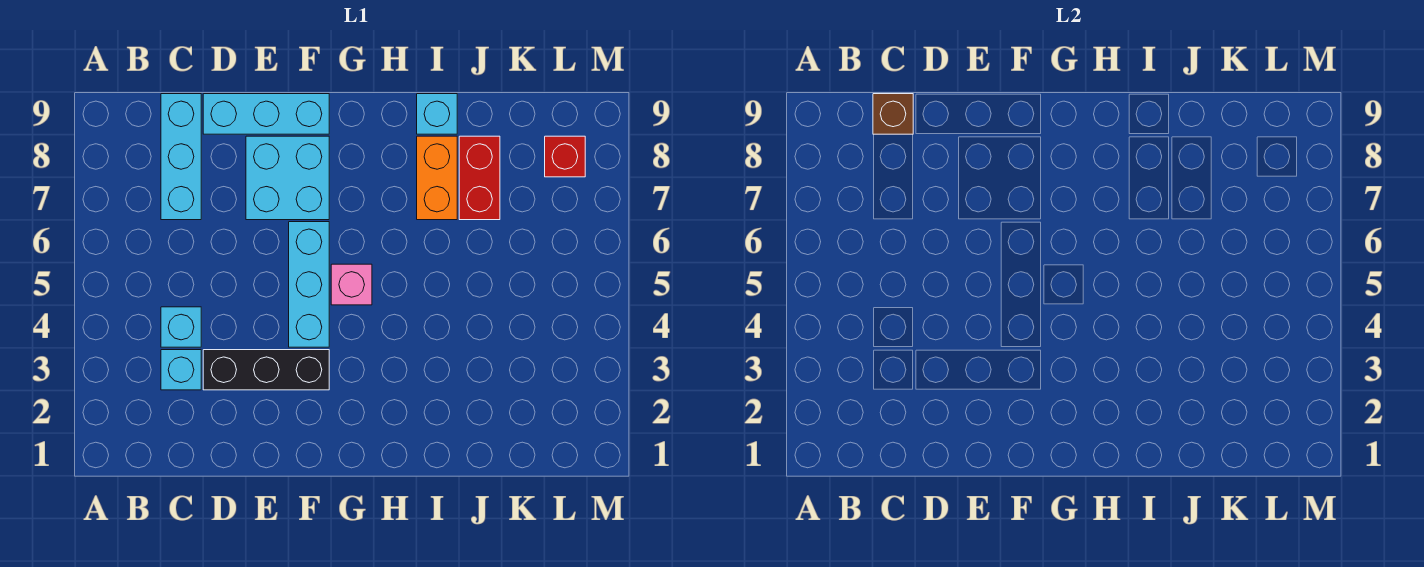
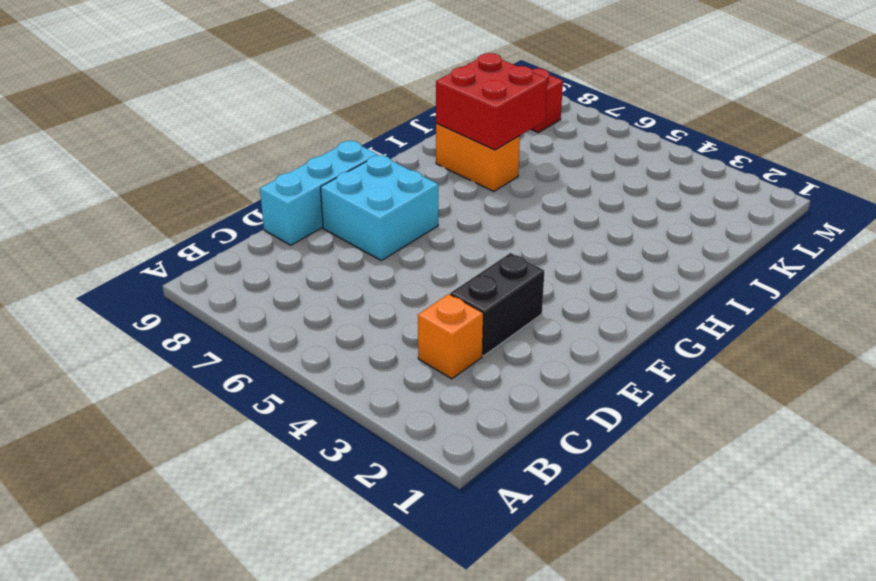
orange 1x1 brick [418,294,483,379] -> cyan 1x1 brick [161,350,201,390]
black 1x2 brick [450,253,544,356] -> black 1x3 brick [203,350,329,390]
red 2x2 brick [436,53,548,150] -> none
none -> cyan 1x1 brick [161,307,201,347]
none -> cyan 1x3 brick [161,94,201,220]
none -> cyan 1x3 brick [289,222,329,347]

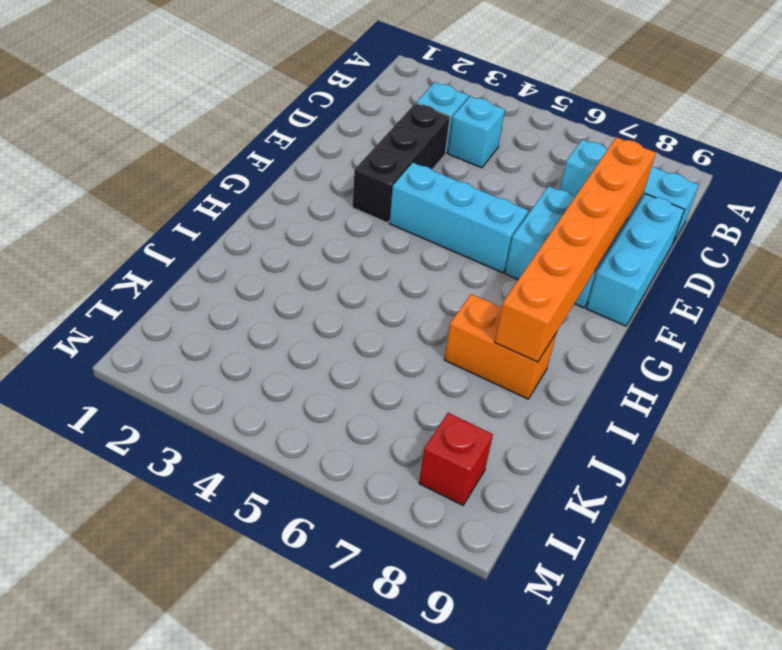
orange 1x6 brick [495,137,656,362] -> none
none -> pink 1x1 brick [331,264,372,305]
none -> cyan 1x1 brick [417,94,457,134]
none -> red 1x2 brick [459,136,500,220]

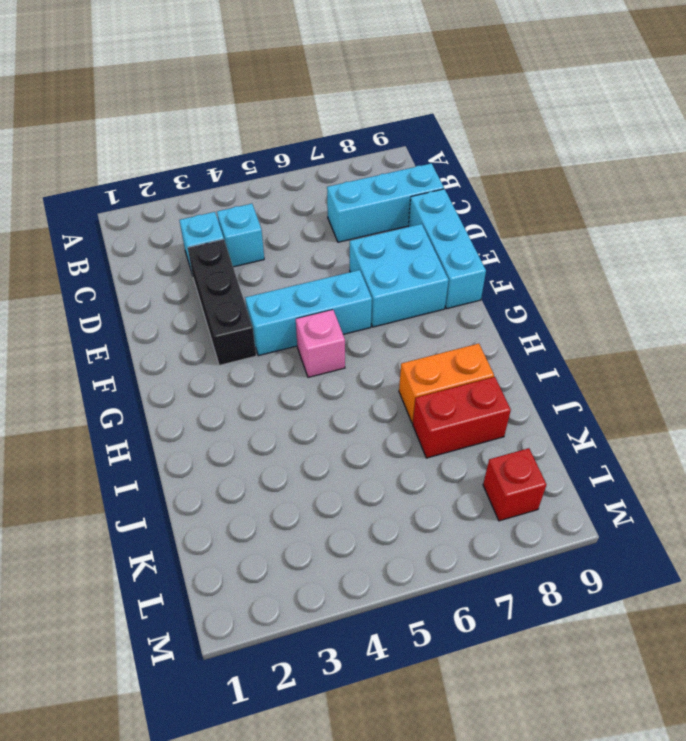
none -> cyan 1x1 brick [417,94,457,134]
none -> brown 1x1 brick [873,94,913,134]

